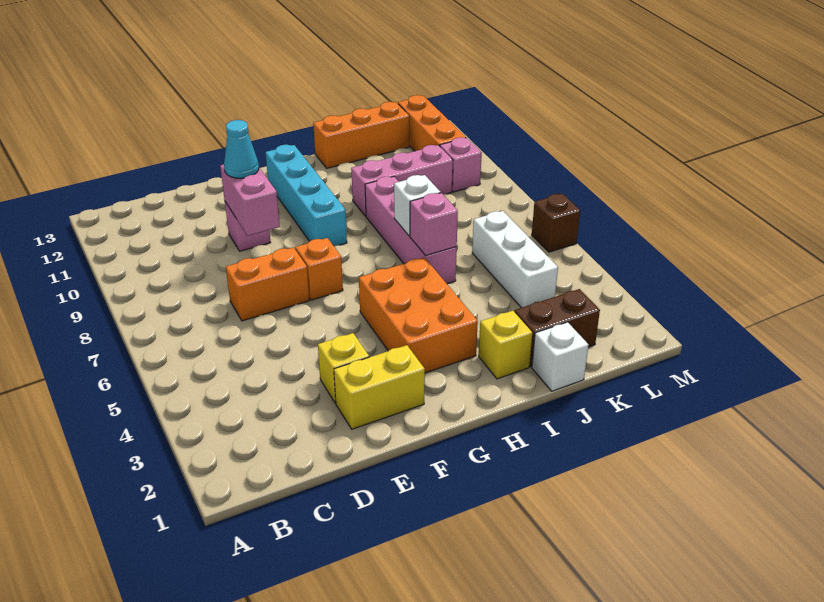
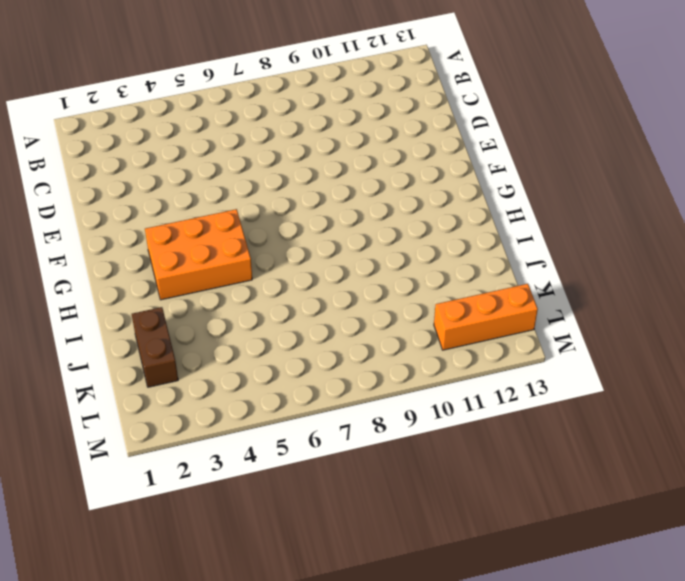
none -> orange 1x2 brick [226,247,309,321]
none -> yellow 1x2 brick [334,345,425,429]
none -> yellow 1x1 brick [318,333,369,403]

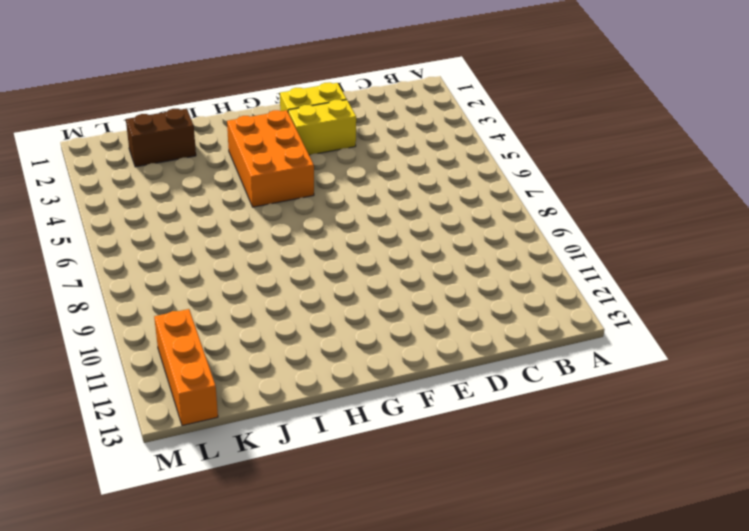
yellow 1x2 brick [288,100,356,155] -> yellow 1x1 brick [318,333,369,403]
none -> orange 1x2 brick [226,247,309,321]
none -> pink 1x1 brick [225,202,271,251]
none -> orange 1x1 brick [295,238,343,300]

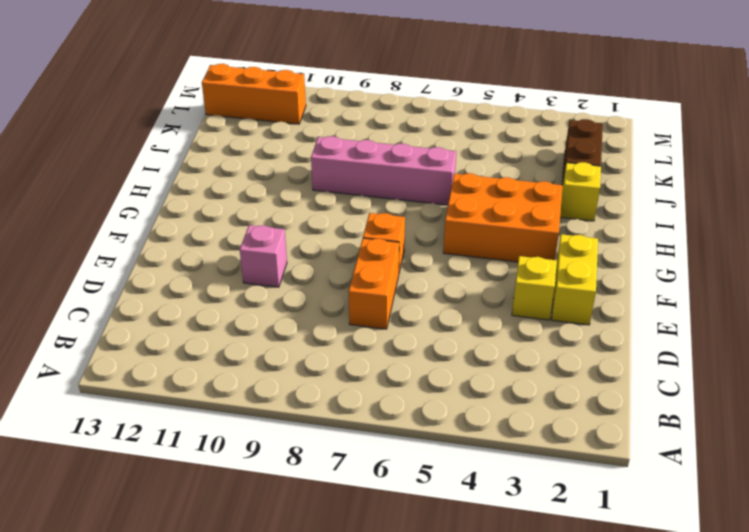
none -> cyan 1x4 brick [265,145,347,246]
none -> pink 1x3 brick [351,145,453,216]
none -> orange 1x3 brick [313,102,409,168]

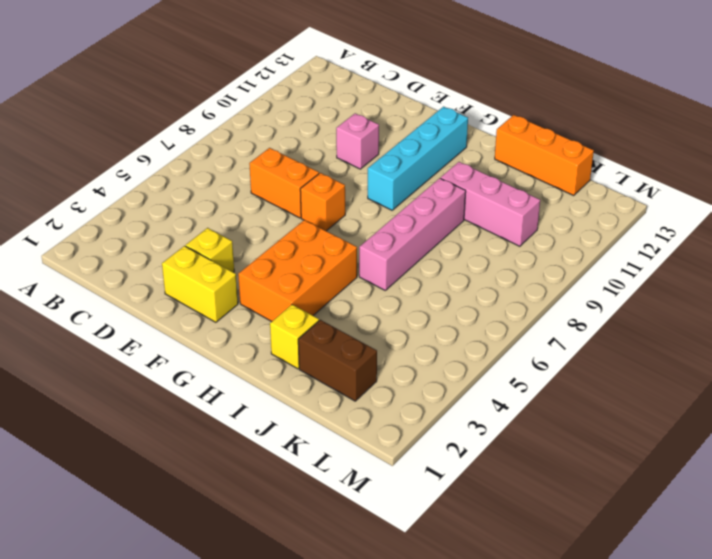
none -> white 1x1 brick [532,322,588,391]
none -> white 1x3 brick [472,211,558,308]
none -> pink 1x1 brick [440,137,482,192]

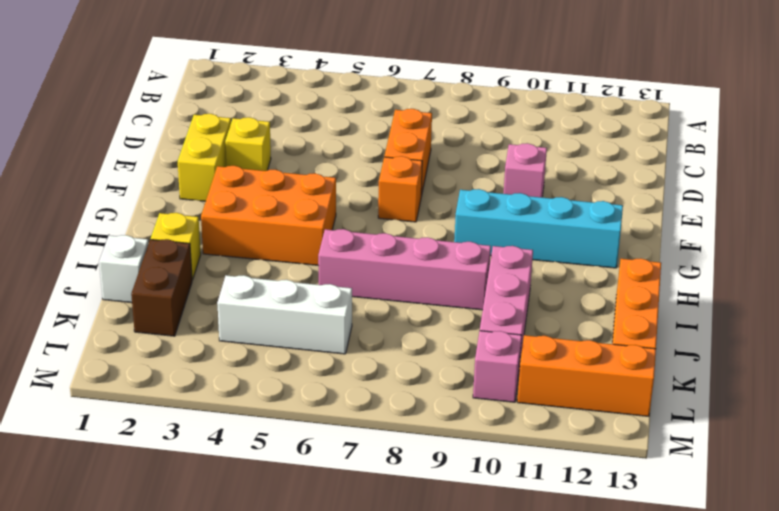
none -> brown 1x1 brick [532,194,580,252]
none -> pink 1x2 brick [220,164,280,236]
none -> pink 1x1 brick [410,193,458,256]

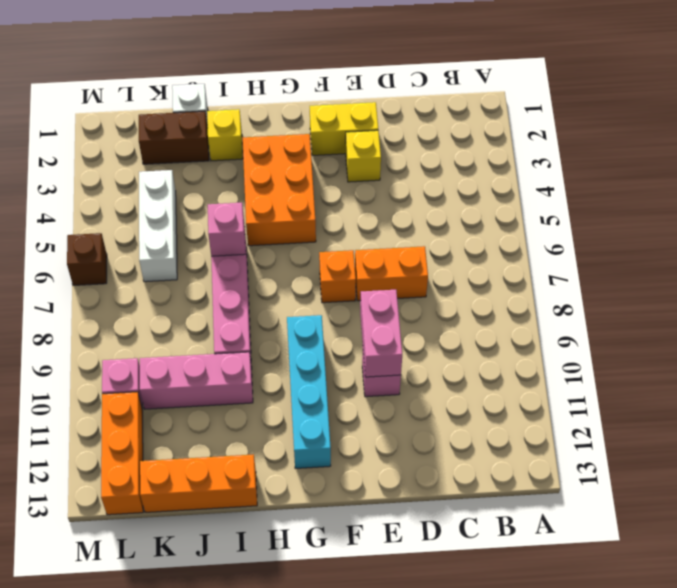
none -> white 1x1 brick [394,175,441,236]
none -> cyan 1x1 cone [224,120,259,178]

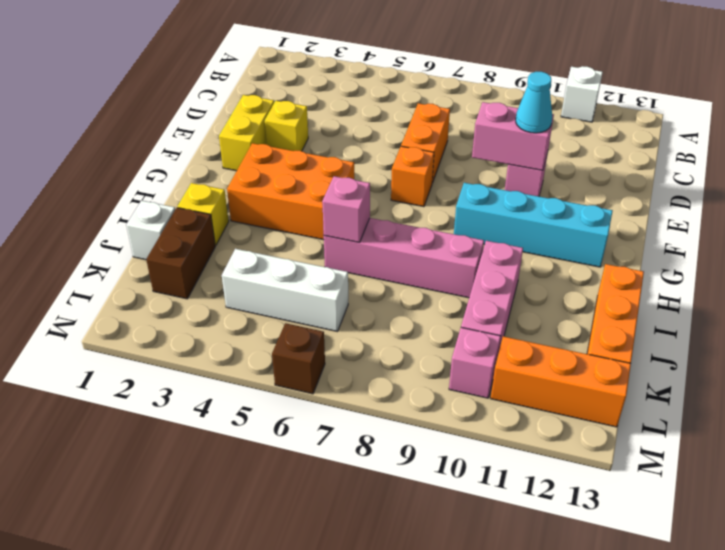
white 1x1 brick [561,66,603,122] -> white 1x1 brick moved to [394,175,441,236]

